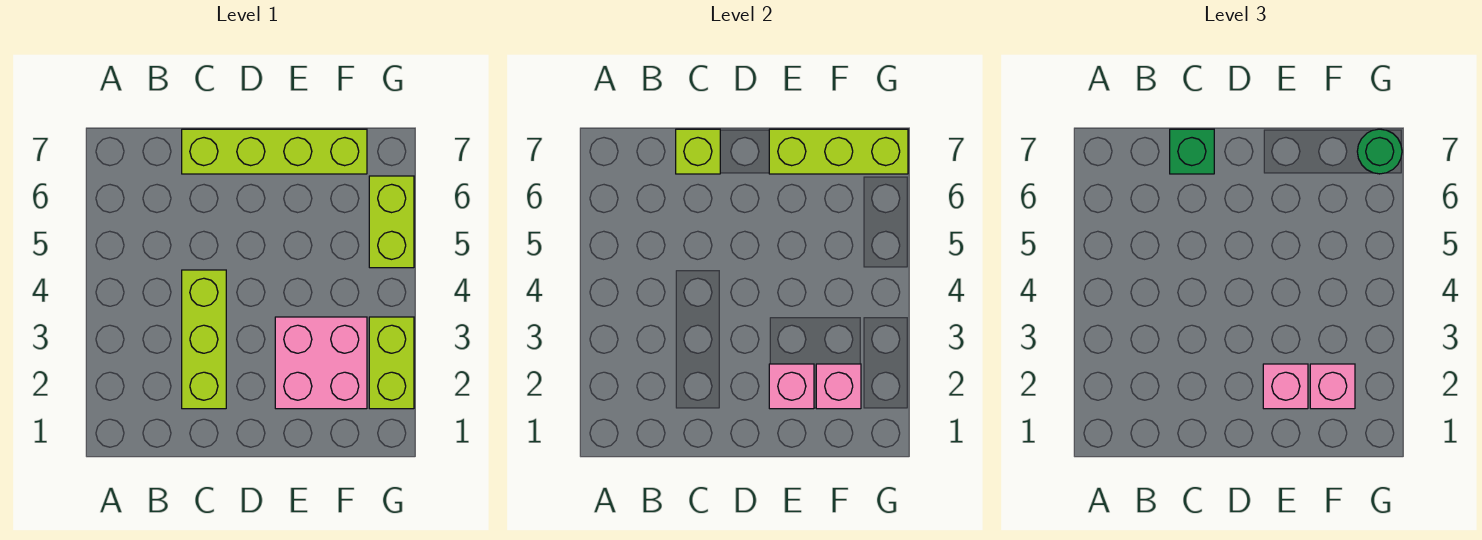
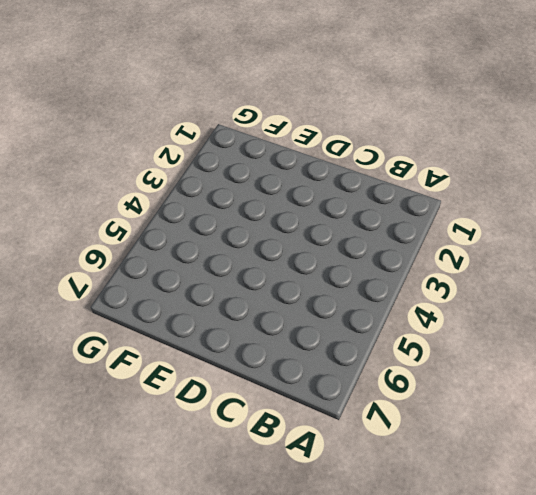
none -> lime 1x3 brick [182,270,226,409]
none -> lime 1x4 brick [182,129,367,174]
none -> pink 2x2 brick [275,317,367,409]

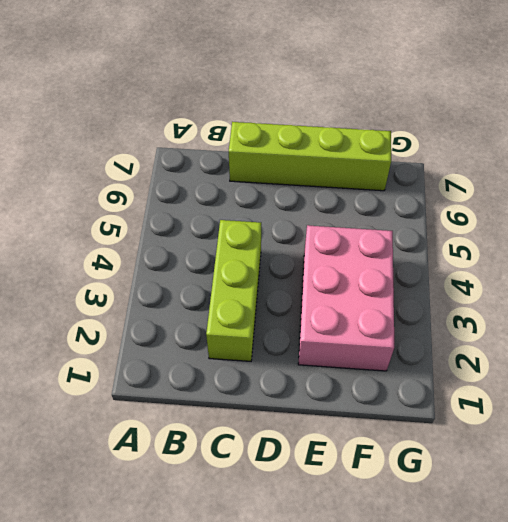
pink 2x3 brick [298,225,394,371] -> pink 2x2 brick [275,317,367,409]
none -> lime 1x2 brick [369,317,414,409]
none -> lime 1x2 brick [369,176,414,268]
none -> lime 1x1 brick [676,129,720,174]

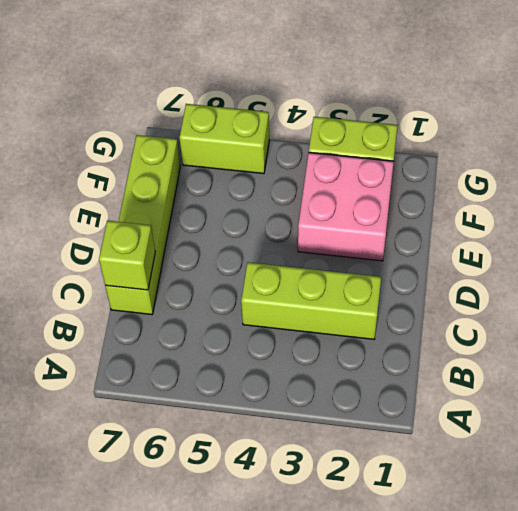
none -> pink 1x1 brick [769,364,814,409]
none -> lime 1x3 brick [769,129,908,174]
none -> pink 1x1 brick [816,364,861,409]

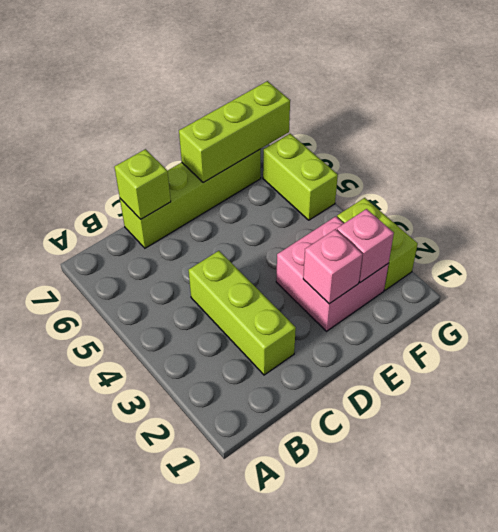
none -> green 1x1 brick [1170,129,1214,174]
none -> pink 1x1 brick [1263,364,1308,409]
none -> pink 1x1 brick [1310,364,1355,409]

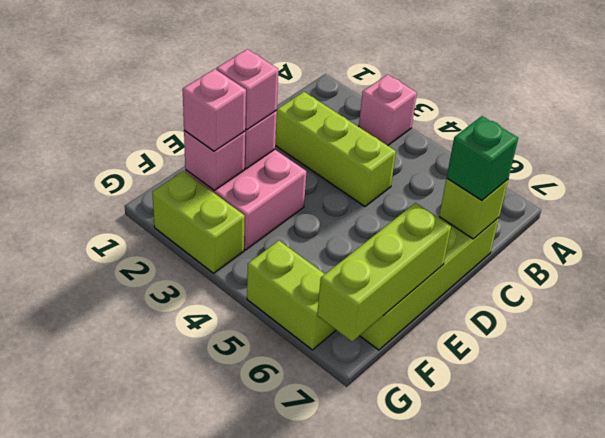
pink 1x1 brick [359,75,417,146] -> none
none -> green 1x1 round brick [1357,129,1402,174]

